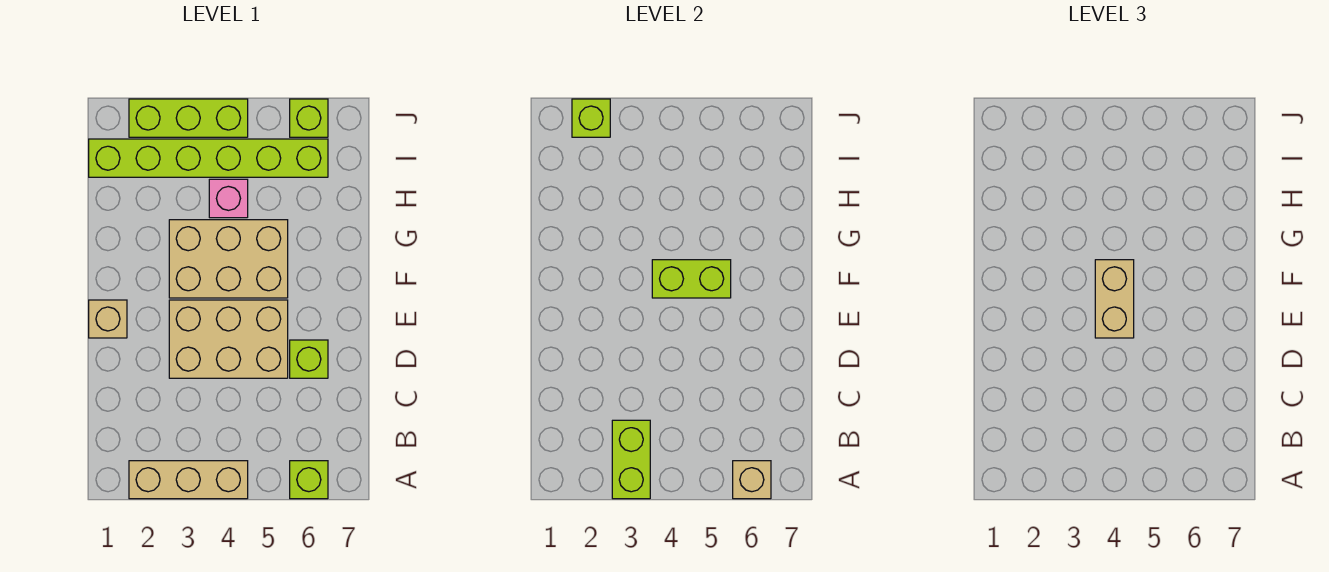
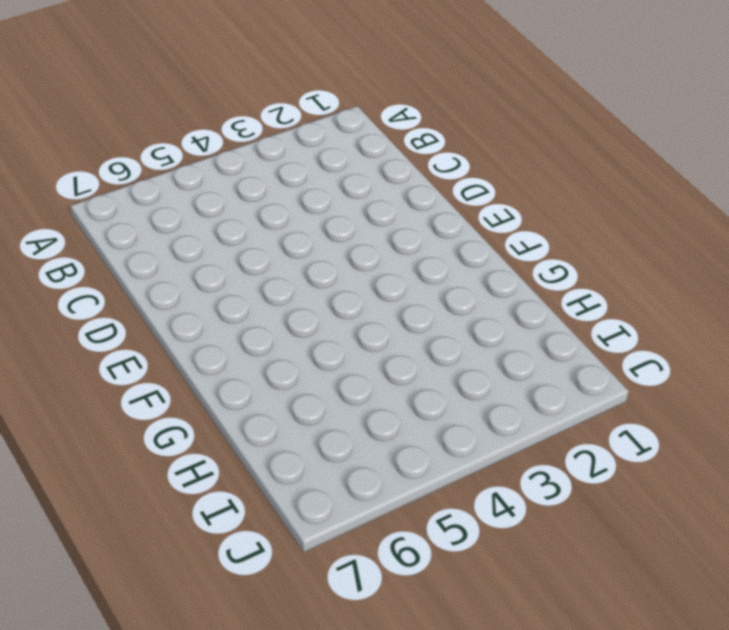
none -> tan 1x3 brick [129,461,248,499]
none -> lime 1x1 brick [290,461,328,499]
none -> tan 2x3 brick [169,300,288,378]

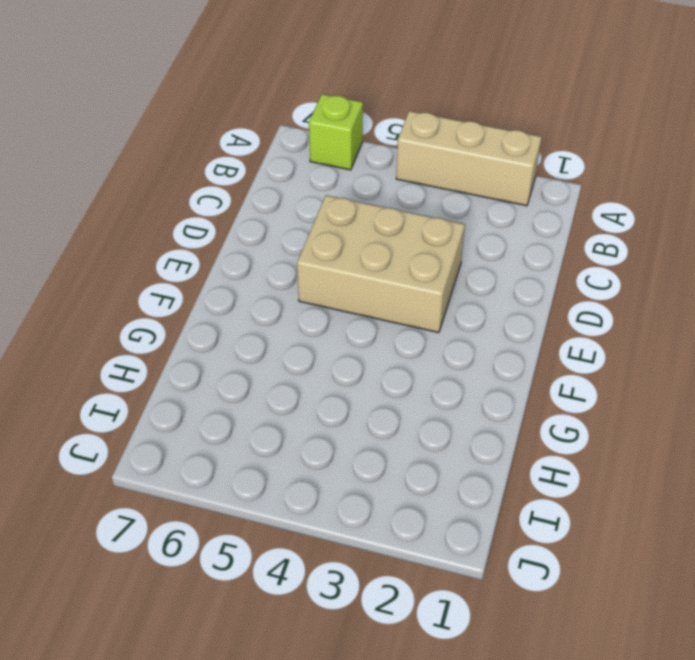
none -> lime 1x1 brick [290,340,328,378]
none -> tan 1x1 brick [89,300,127,338]
none -> tan 2x3 brick [169,220,288,298]

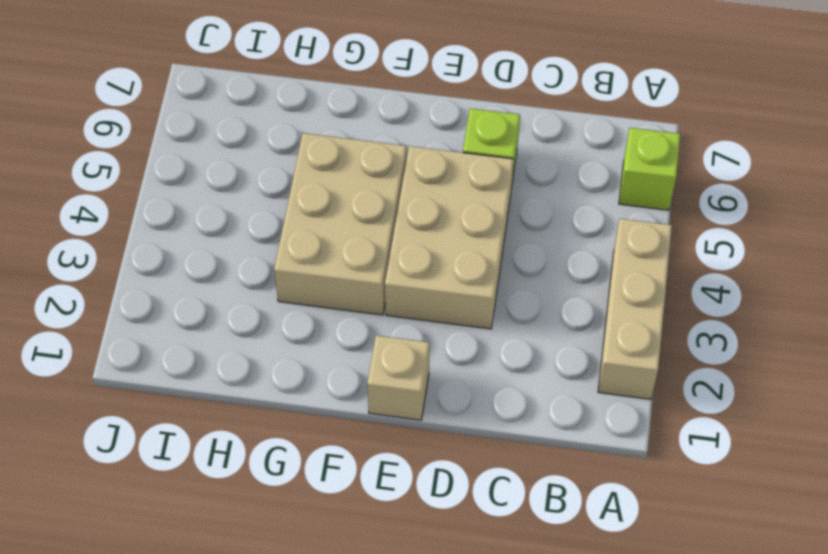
none -> pink 1x1 brick [209,179,248,218]
none -> lime 1x6 brick [89,139,328,177]
none -> lime 1x3 brick [129,99,248,137]

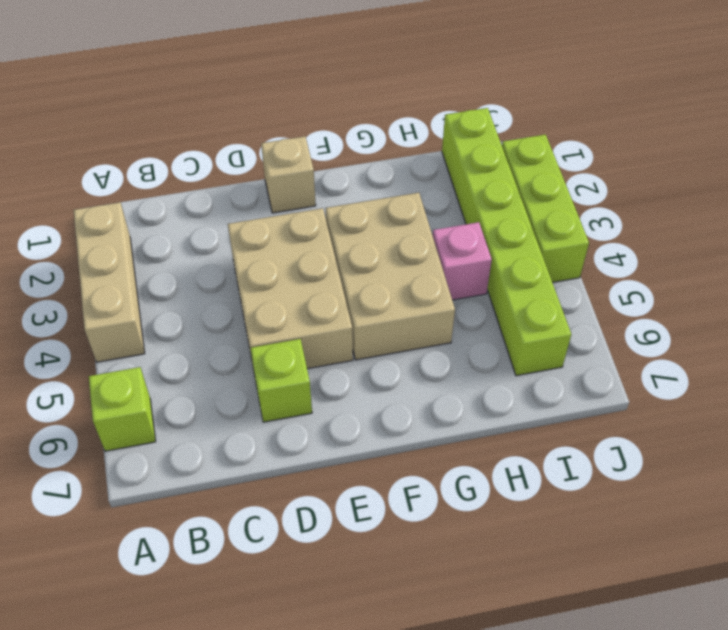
none -> lime 1x1 brick [290,99,328,137]
none -> lime 1x2 brick [612,420,650,499]
none -> tan 1x1 brick [733,461,771,499]

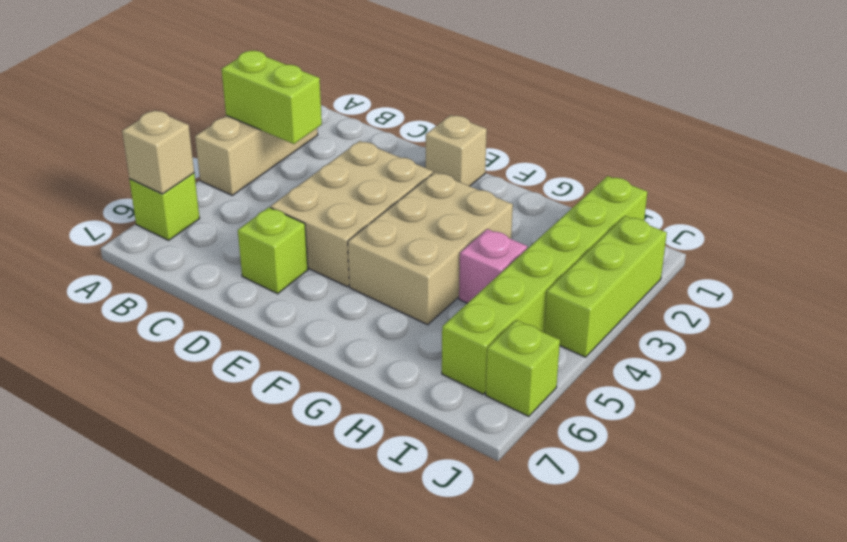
none -> lime 1x2 brick [652,260,731,298]
none -> lime 1x1 brick [572,99,610,137]
none -> tan 1x2 brick [1095,260,1134,338]

